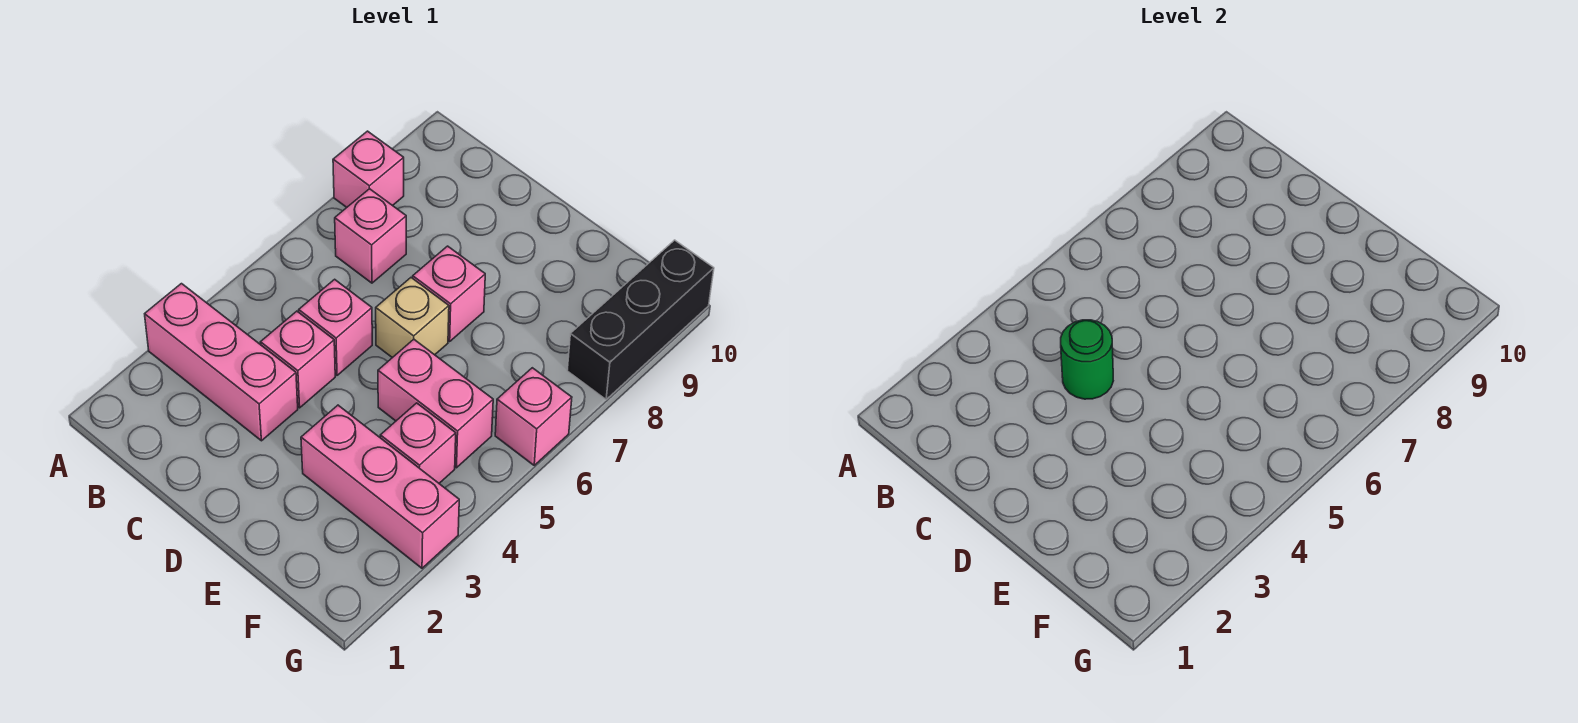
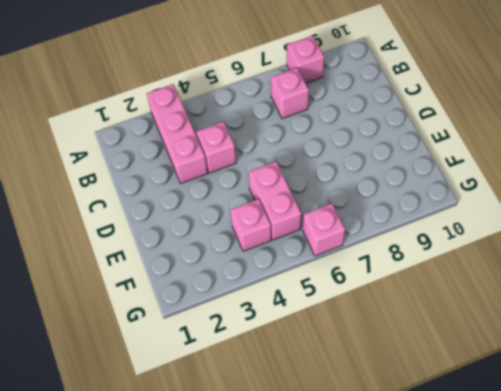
none -> pink 1x1 brick [299,279,372,375]
none -> tan 1x1 brick [376,278,449,358]
none -> pink 1x1 brick [413,246,485,341]

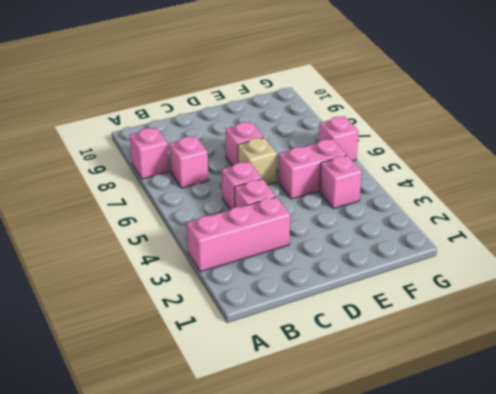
none -> pink 1x3 brick [301,405,459,568]
none -> black 1x3 brick [567,240,714,399]
none -> green 1x1 round brick [1061,320,1113,399]

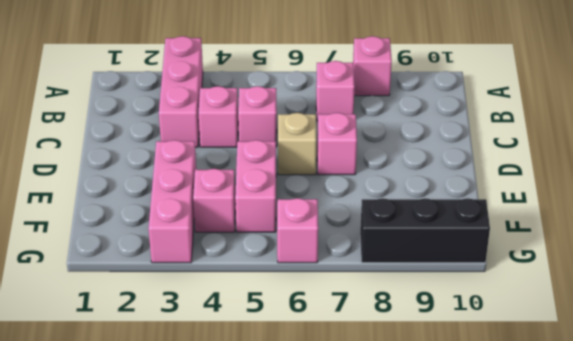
none -> green 1x1 round brick [1061,320,1113,399]

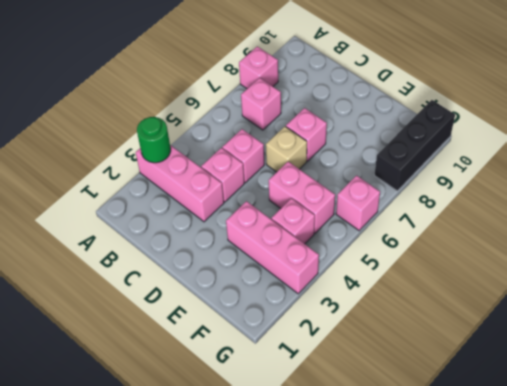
green 1x1 round brick [137,117,171,163] -> green 1x1 round brick moved to [1061,320,1113,399]

